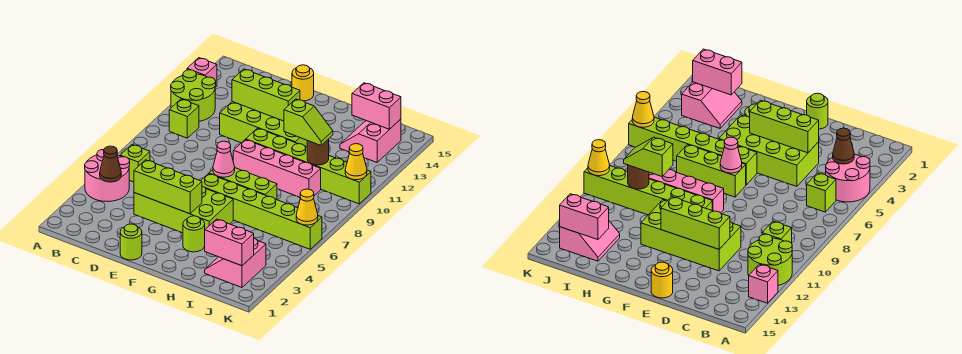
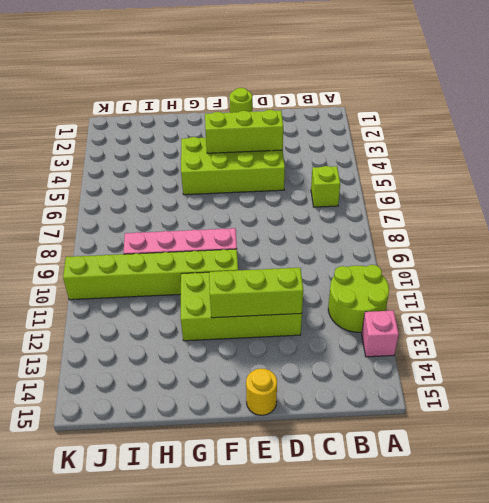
none -> pink 2x2 round brick [85,149,130,202]
none -> lime 1x1 brick [169,99,199,138]
none -> lime 1x6 brick [201,174,322,249]

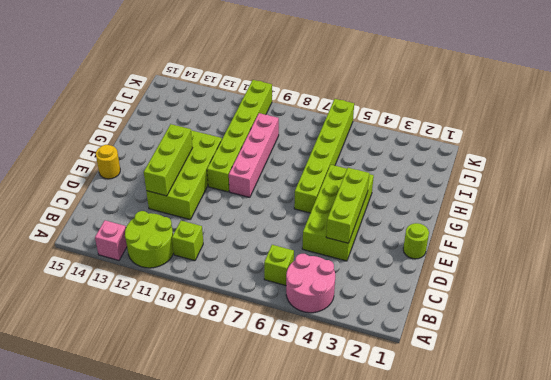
none -> lime 1x3 brick [209,168,277,200]
none -> lime 1x1 round brick [183,216,205,252]
none -> pink 2x2 slope [205,238,266,287]

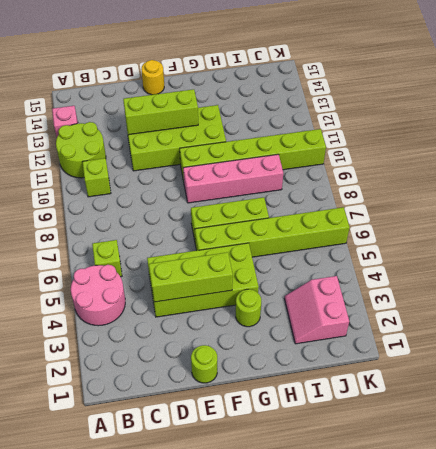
none -> pink 2x2 slope [340,119,401,162]
none -> brown 1x1 cone [100,146,121,182]
none -> pink 1x1 cone [213,141,235,177]

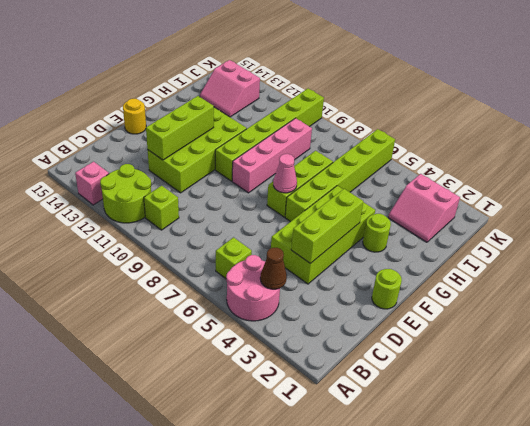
none -> pink 1x2 brick [205,219,254,266]
none -> brown 1x1 round brick [307,139,329,165]
none -> pink 1x2 brick [352,83,401,129]

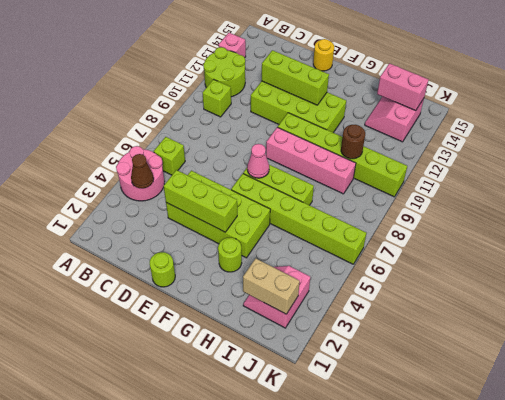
tan 1x2 brick [243,258,300,314] -> pink 1x2 brick [205,219,254,266]
none -> yellow 1x1 cone [296,189,318,225]
none -> yellow 1x1 cone [345,144,367,180]
none -> lime 1x2 slope [284,99,333,145]

